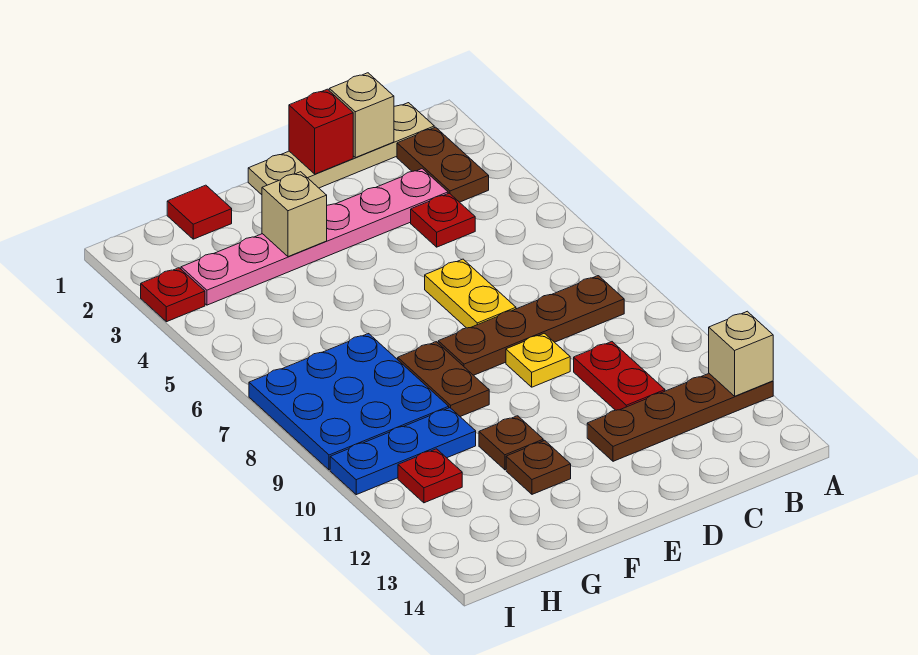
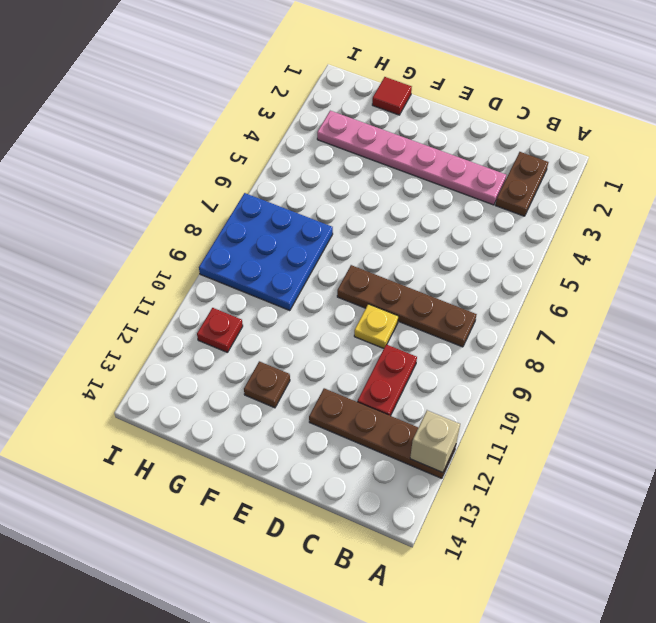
none -> tan 1x4 plate [248,103,434,195]
none -> red 1x1 plate [411,193,475,247]
none -> yellow 1x2 plate [425,259,516,328]

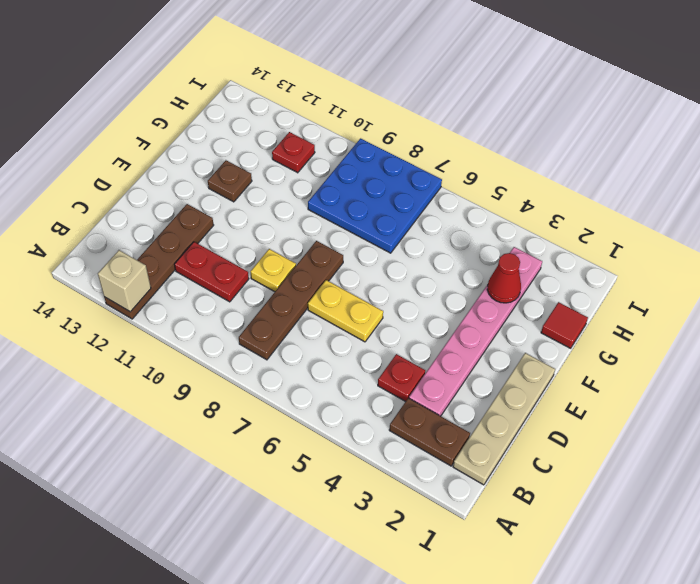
red 1x1 cone [487,253,521,303] -> none
none -> brown 1x2 plate [398,342,489,416]
none -> brown 1x1 plate [479,416,543,470]
none -> blue 1x3 plate [330,408,476,495]

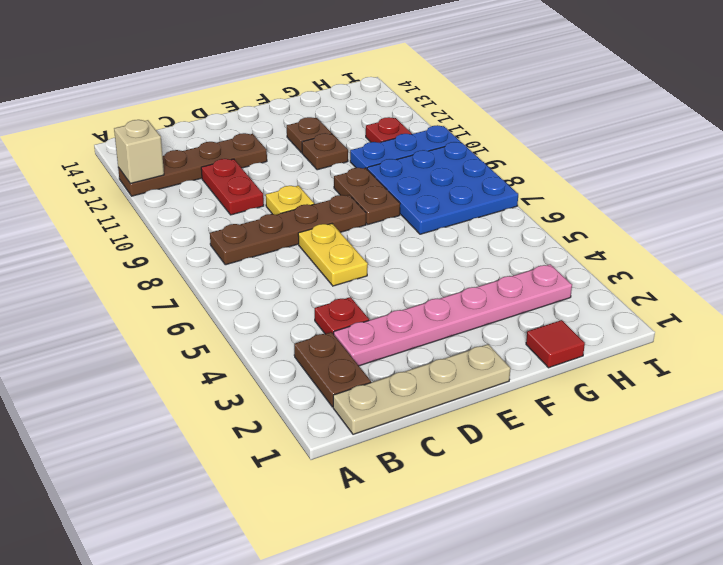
none -> red 1x1 plate [141,268,205,322]
none -> tan 1x1 brick [329,73,394,158]
none -> red 1x1 brick [289,89,353,174]

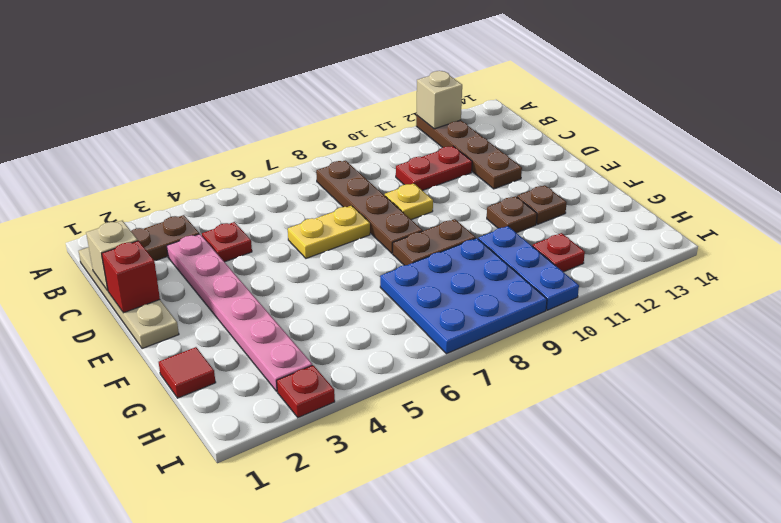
none -> tan 1x1 brick [262,172,327,257]

